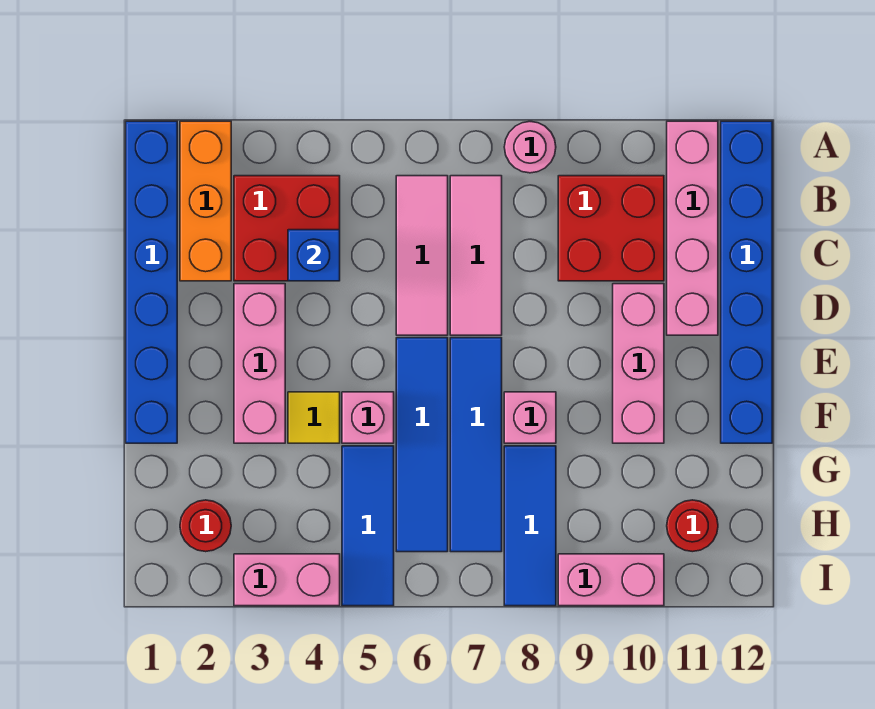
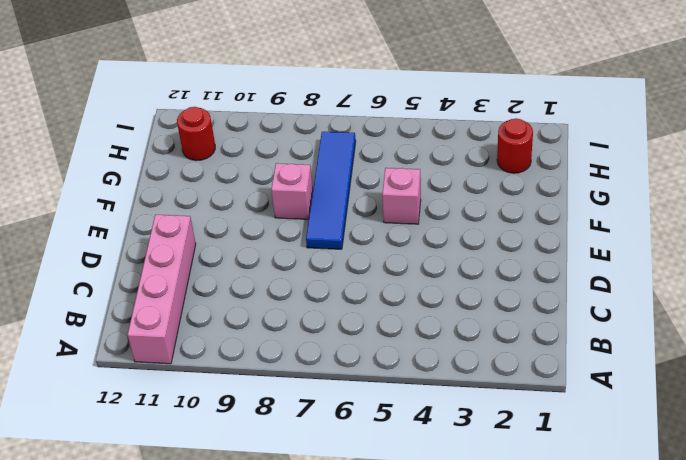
none -> blue 1x6 brick [126,121,177,443]
none -> orange 1x3 brick [180,121,231,281]
none -> pink 1x1 round brick [504,122,556,173]

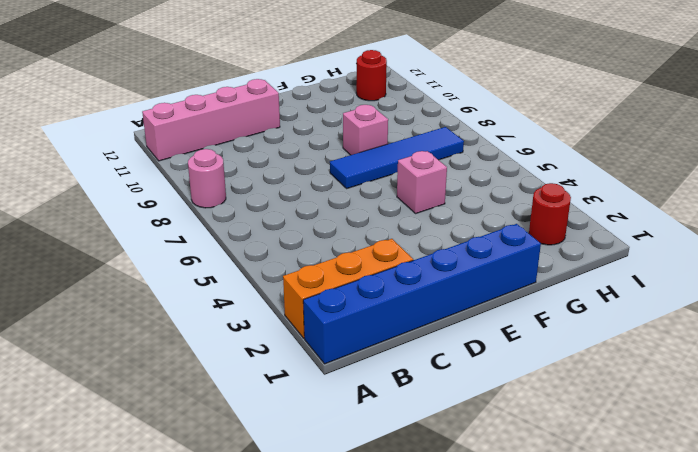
none -> blue 1x6 brick [721,121,772,443]
none -> red 2x2 brick [234,176,340,281]
none -> pink 1x3 tile [396,176,448,335]

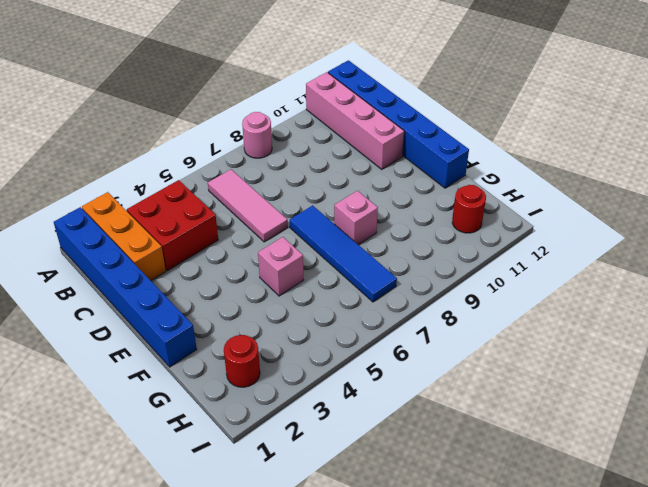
none -> pink 1x3 tile [450,176,502,335]
none -> red 2x2 brick [558,176,664,281]
none -> pink 1x3 brick [234,284,285,443]

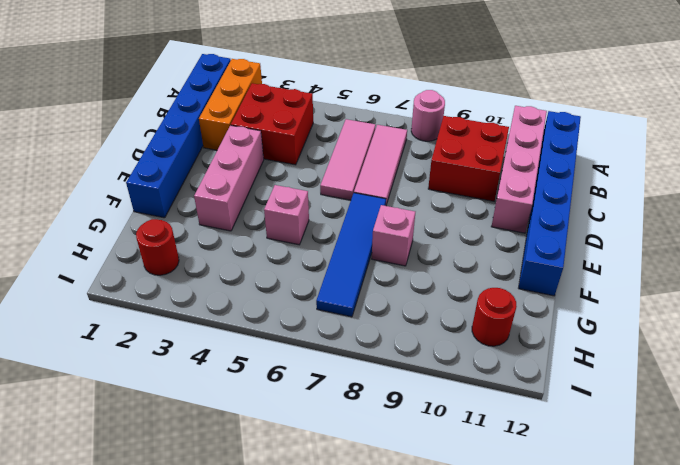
none -> pink 1x3 brick [613,284,664,443]
none -> blue 1x4 tile [396,338,448,552]
none -> yellow 1x1 tile [288,392,340,443]

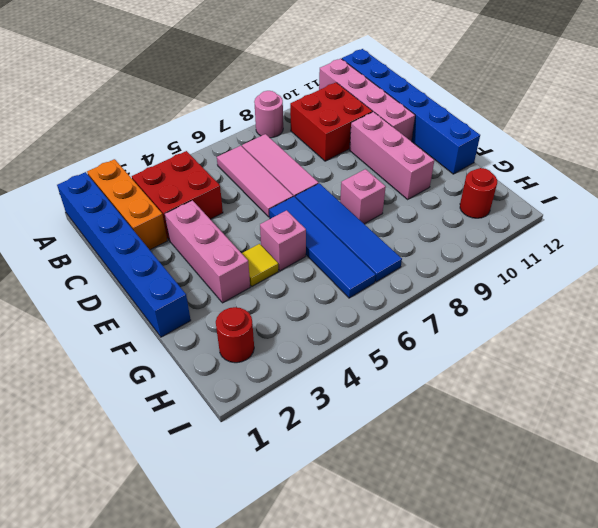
none -> blue 1x3 tile [342,446,394,606]
none -> blue 1x3 tile [504,446,556,606]
none -> pink 1x2 brick [234,554,340,606]

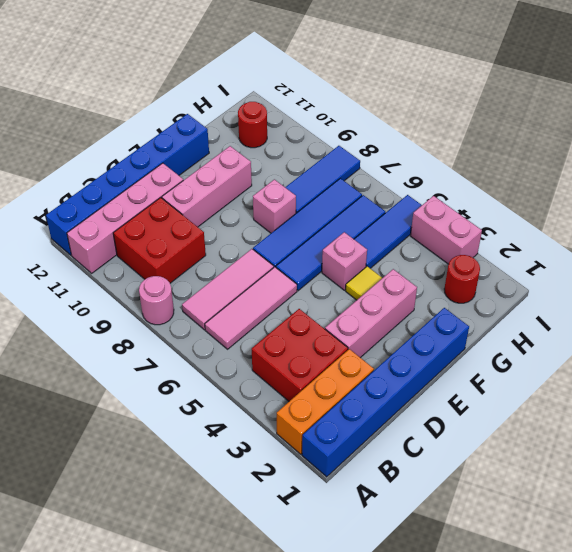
none -> pink 1x2 brick [558,554,664,606]
none -> blue 1x1 brick [288,230,340,281]

